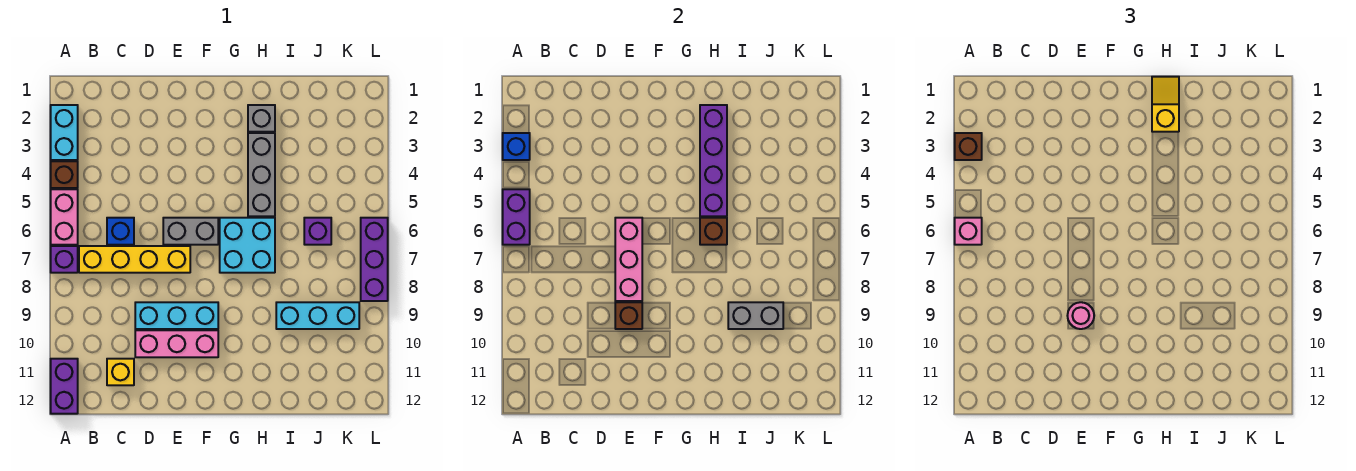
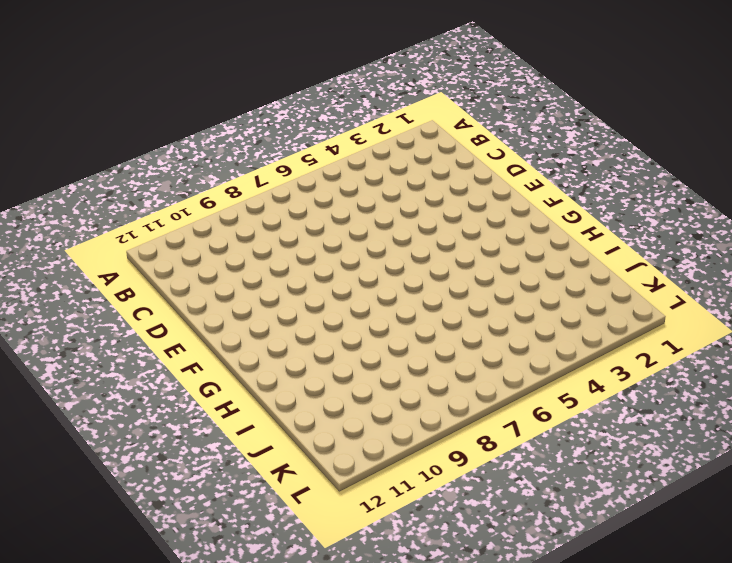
none -> cyan 1x2 brick [51,105,78,160]
none -> brown 1x1 brick [51,161,78,188]
none -> pink 1x2 brick [51,189,78,245]

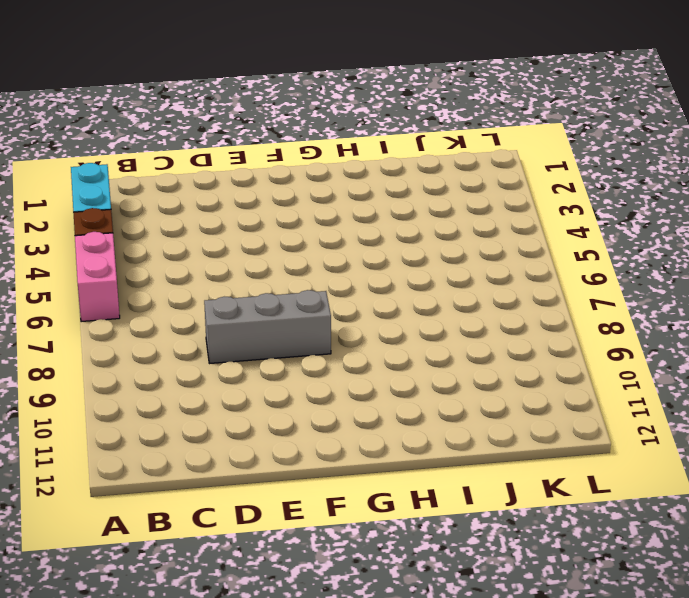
grey 1x3 brick [204,290,331,364] -> grey 1x3 brick turned to [248,133,275,216]
none -> purple 1x1 brick [51,246,78,273]
none -> purple 1x2 brick [51,359,78,414]
none -> yellow 1x4 brick [79,246,190,273]

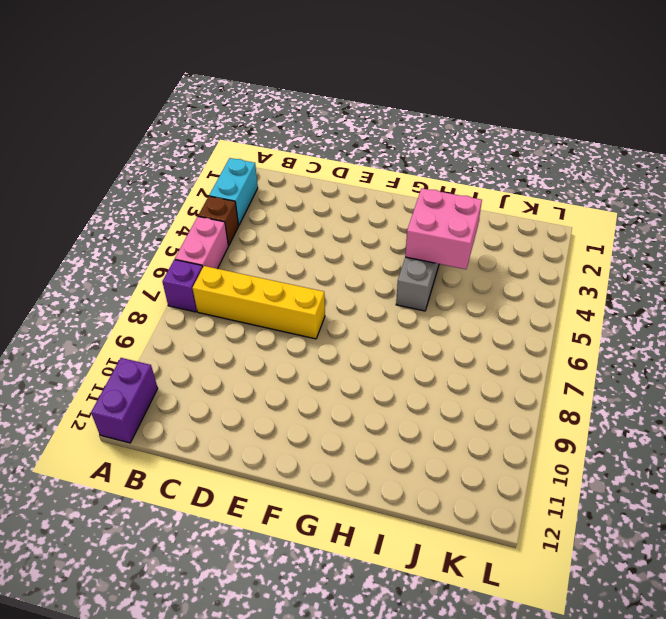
pink 2x2 brick [405,188,482,269] -> purple 1x4 brick [700,105,727,216]
none -> blue 1x1 brick [107,218,134,245]
none -> yellow 1x1 brick [107,359,134,385]
none -> cyan 1x3 brick [135,302,218,329]

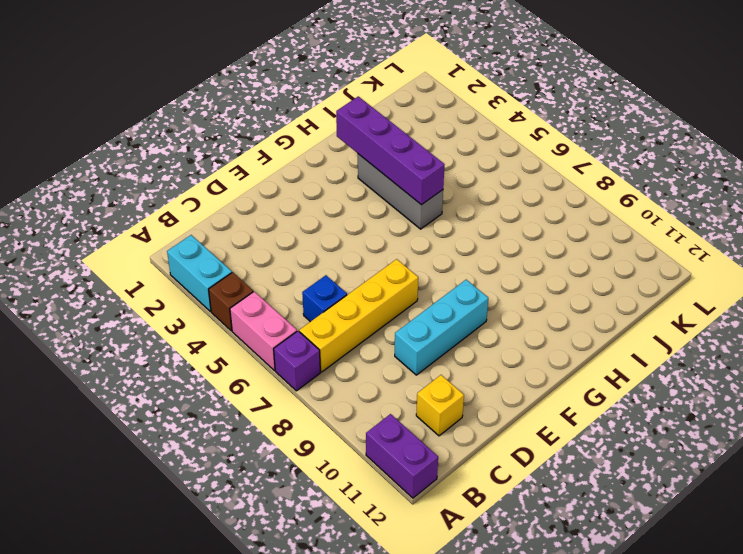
none -> pink 1x3 brick [135,330,218,357]
none -> grey 1x2 brick [163,218,218,245]
none -> cyan 2x2 brick [220,218,275,273]

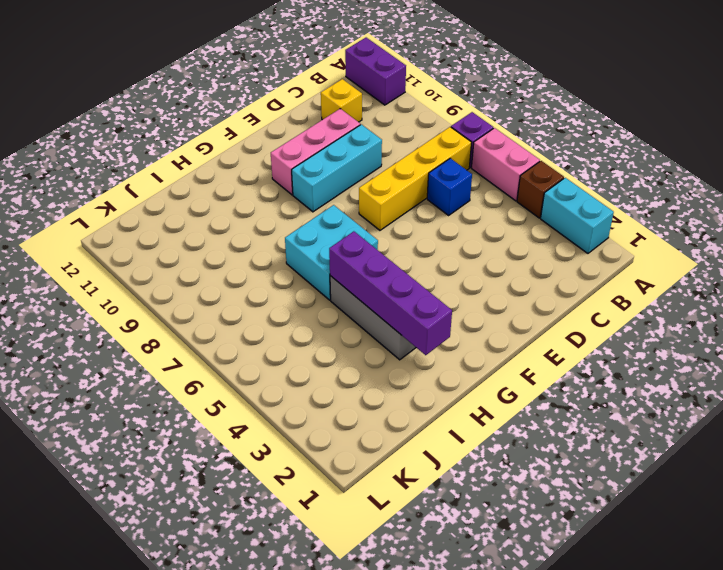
none -> grey 1x2 brick [163,218,218,245]
none -> grey 1x1 brick [248,105,275,132]
none -> cyan 1x3 brick [276,302,359,329]

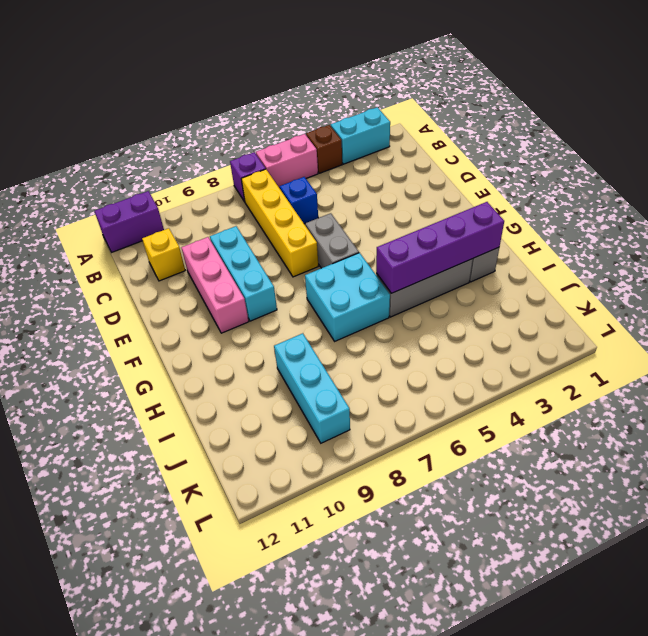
none -> purple 1x1 brick [304,218,331,245]
none -> purple 1x3 brick [361,218,388,301]
none -> blue 1x1 brick [503,133,530,160]

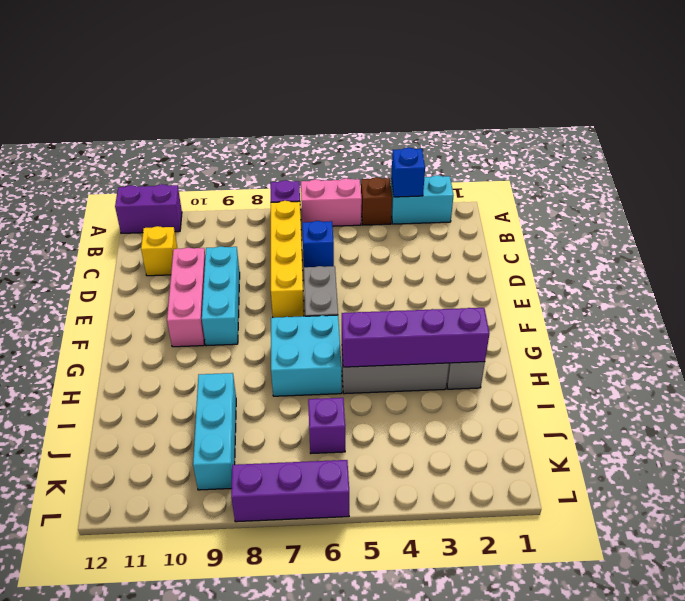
none -> purple 1x2 brick [503,189,530,245]
none -> pink 1x3 brick [615,218,642,301]
none -> brown 1x1 brick [615,302,642,329]

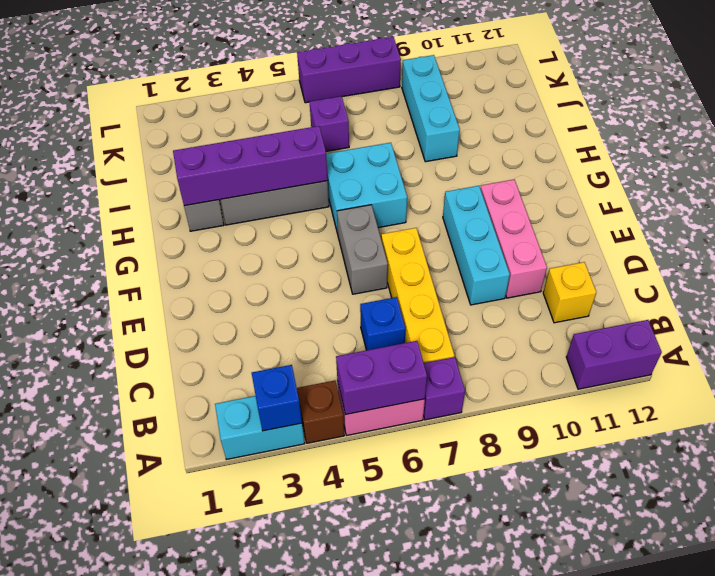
none -> pink 1x3 brick [615,218,642,301]
none -> brown 1x1 brick [615,302,642,329]
none -> brown 1x1 brick [700,218,727,245]

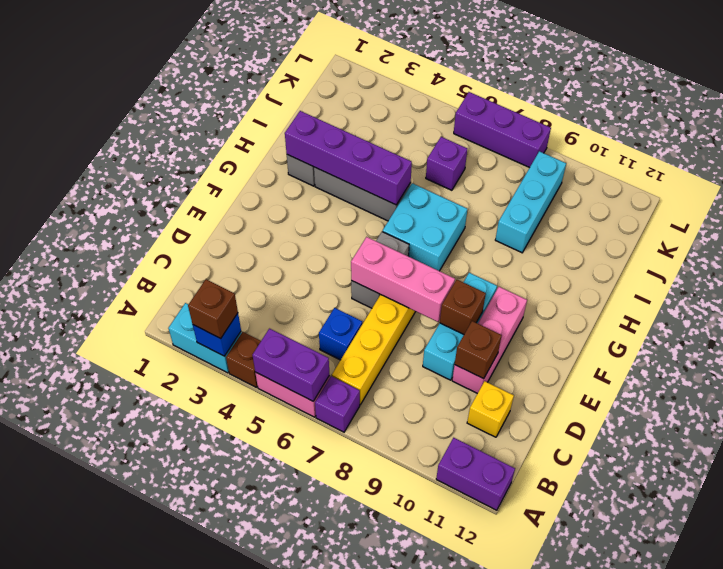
brown 1x1 brick [455,321,502,379] -> brown 1x1 brick moved to [700,218,727,245]
none -> grey 1x2 brick [728,302,783,329]
none -> pink 1x1 brick [955,218,982,245]
none -> pink 1x1 round brick [1067,302,1094,329]

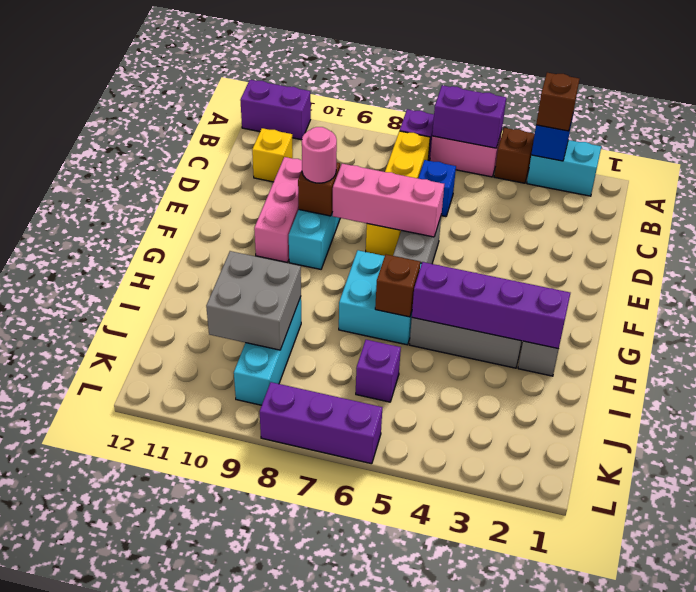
grey 2x2 brick [206,251,301,350] -> grey 1x2 brick [728,302,783,329]
none -> pink 1x1 brick [955,218,982,245]
none -> yellow 1x2 slope [1152,77,1179,132]

